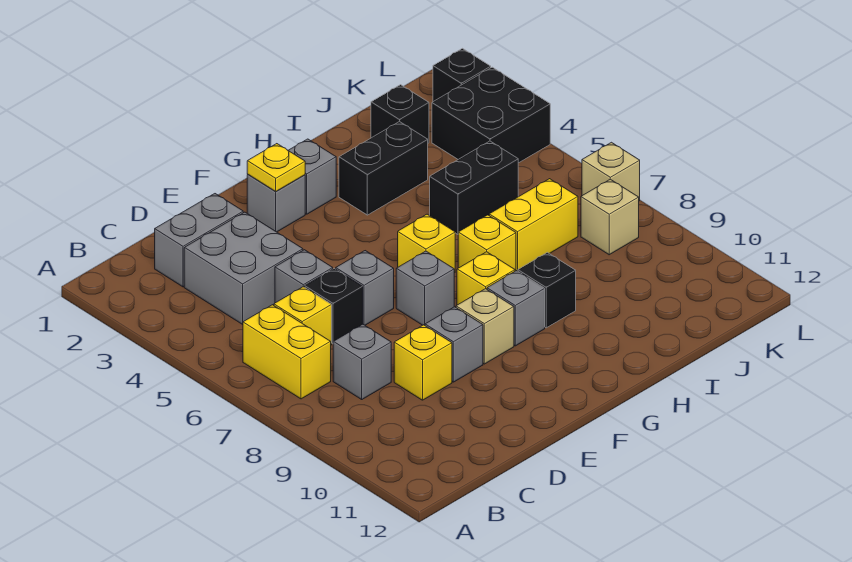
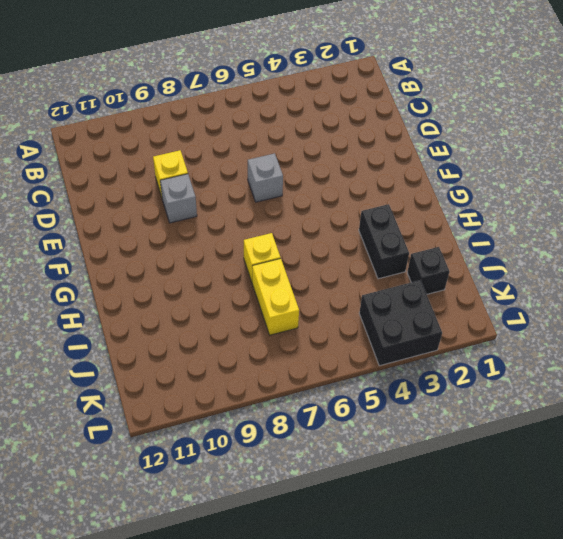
none -> yellow 1x2 brick [243,305,331,399]
none -> grey 1x2 brick [155,194,243,287]
none -> grey 2x2 brick [184,212,303,324]

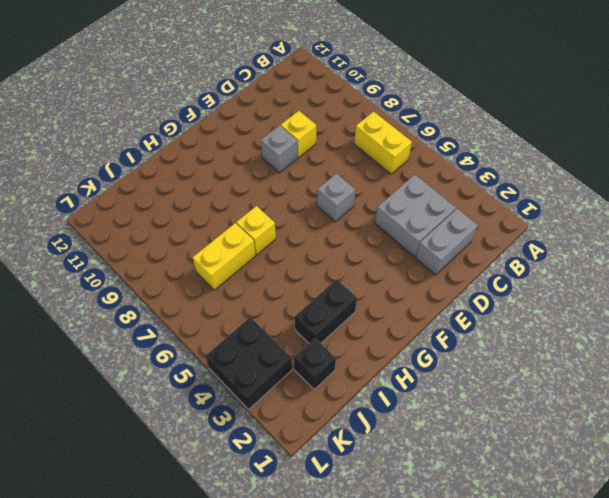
none -> yellow 1x1 brick [274,287,332,345]
none -> grey 1x1 brick [333,324,391,399]
none -> grey 1x1 brick [275,250,333,303]

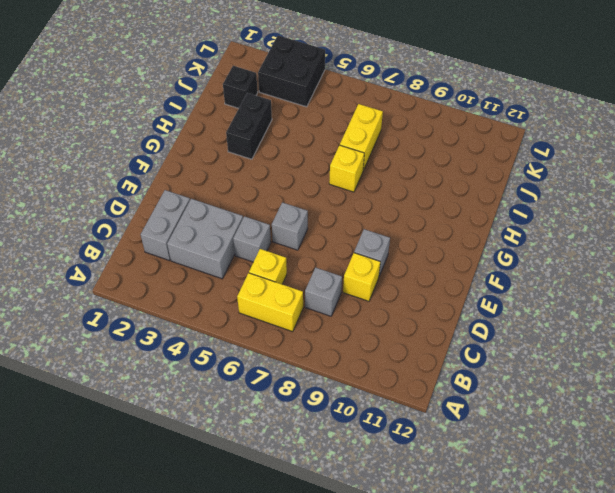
none -> black 1x1 brick [305,269,363,344]
none -> grey 1x1 brick [247,175,305,232]
none -> grey 1x1 brick [396,251,454,325]

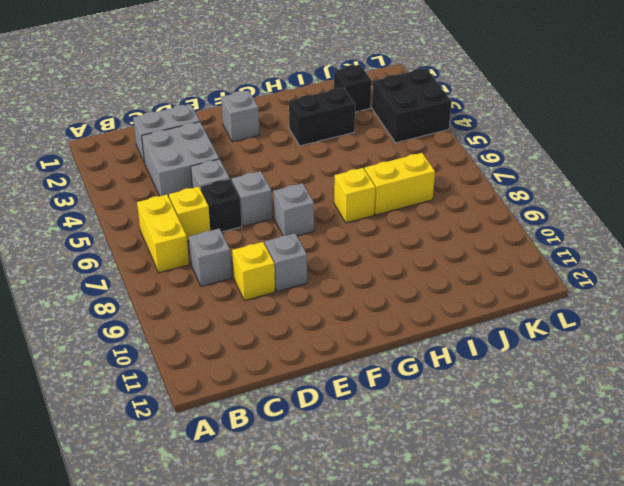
none -> tan 1x1 brick [456,289,514,364]
none -> grey 1x1 brick [288,139,336,214]
none -> yellow 1x1 brick [398,214,455,273]

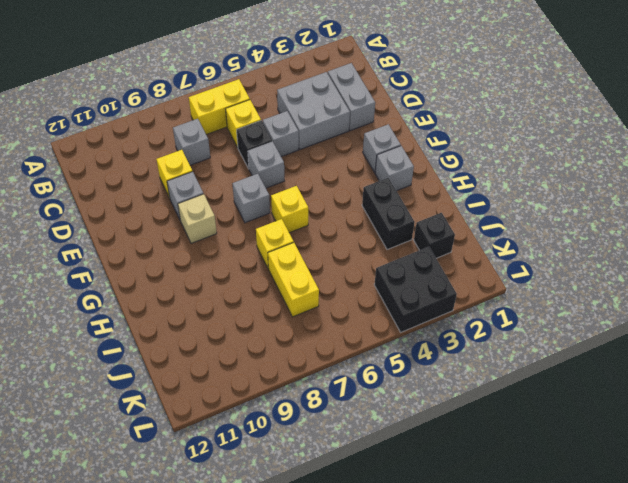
none -> yellow 1x1 brick [457,252,515,305]
none -> grey 1x1 brick [487,271,545,346]
none -> black 1x1 brick [518,252,576,328]

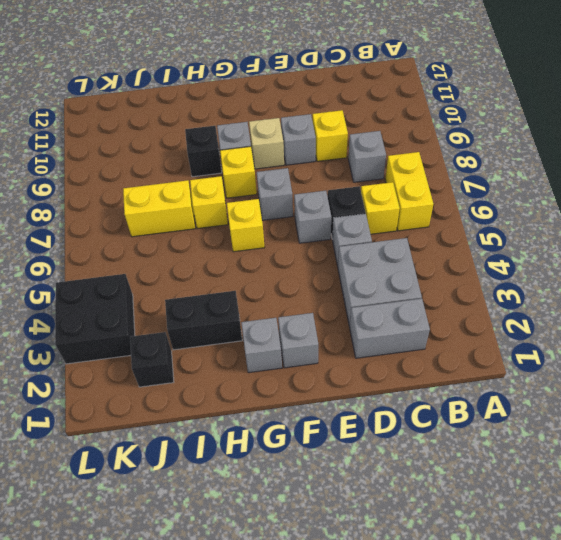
none -> black 1x2 brick [430,141,518,234]
none -> tan 1x1 brick [581,179,639,255]
none -> black 1x1 brick [433,48,491,102]

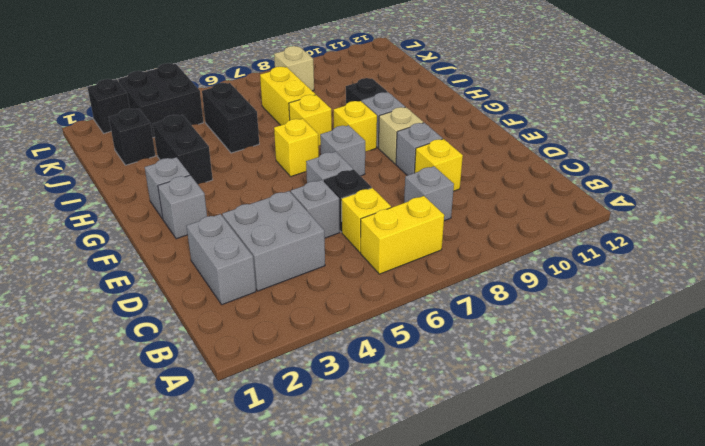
none -> tan 1x1 brick [582,142,640,201]
none -> yellow 1x1 plate [247,144,305,192]

